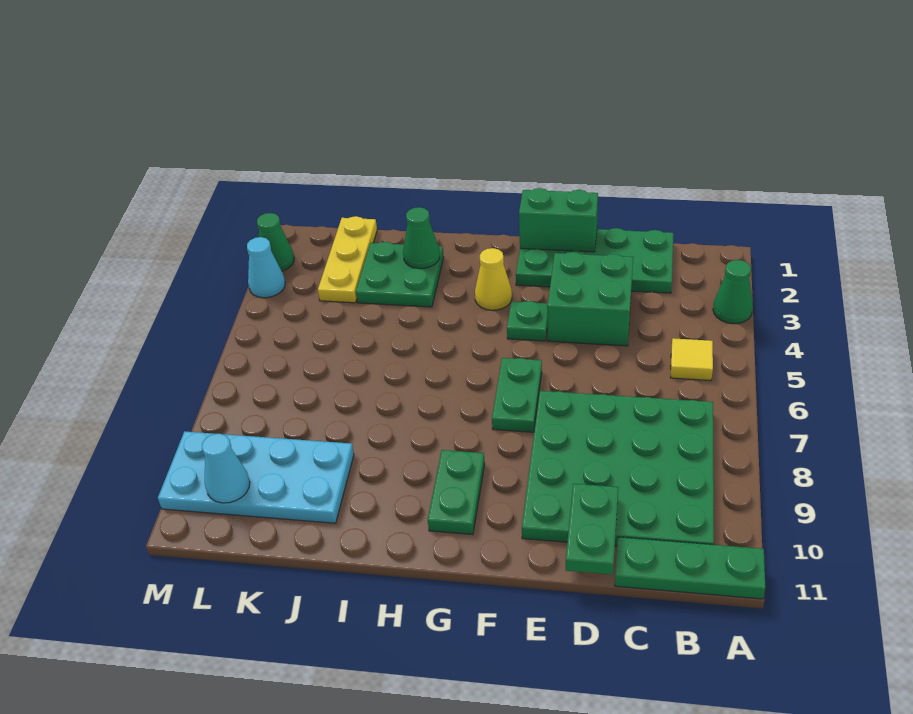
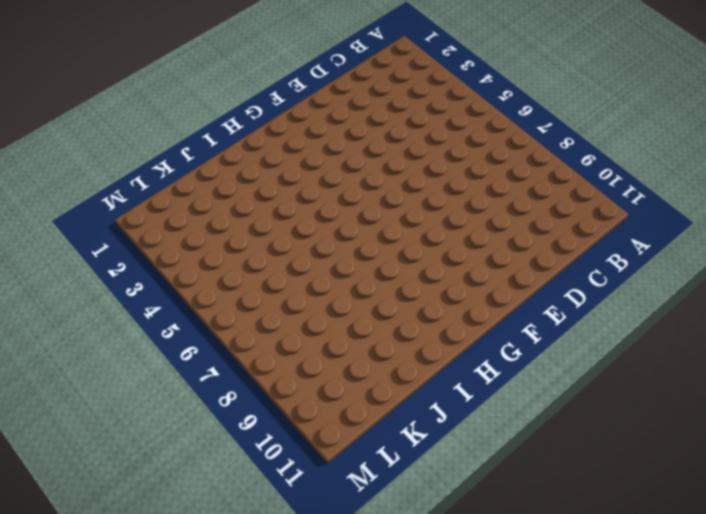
none -> green 1x1 cone [713,260,753,324]
none -> green 1x3 plate [615,537,765,599]
none -> yellow 1x1 tile [670,338,713,381]

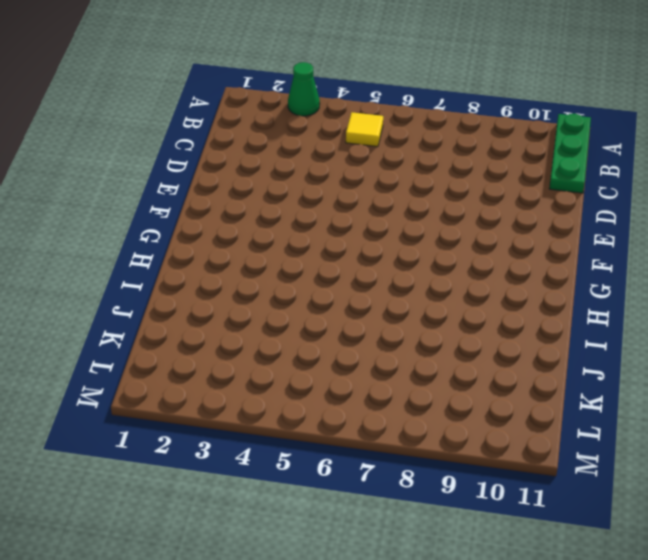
none -> green 4x4 plate [522,391,714,546]
none -> green 2x4 plate [516,228,673,293]
none -> green 2x2 brick [547,252,633,346]

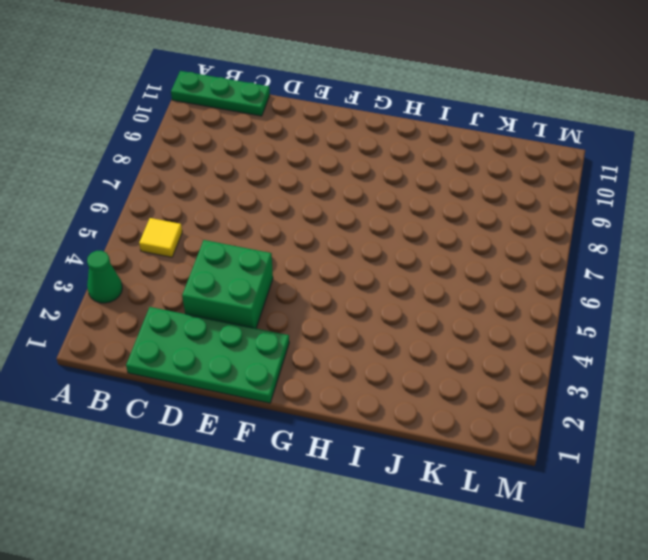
none -> green 4x4 plate [522,391,714,546]
none -> green 1x1 plate [507,301,548,341]
none -> green 1x2 plate [492,358,542,432]

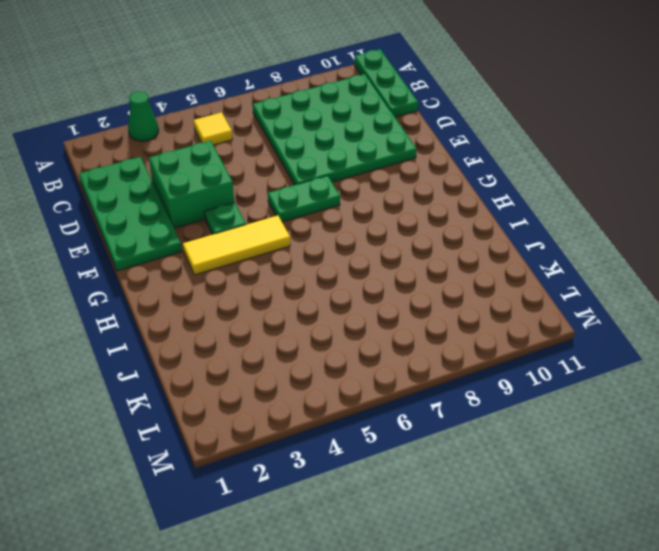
yellow 1x3 tile [183,215,290,275] -> yellow 1x1 cone [475,248,512,310]
none -> green 1x2 plate [428,450,485,535]
none -> green 2x2 plate [356,242,444,307]
none -> cyan 2x4 plate [158,431,354,523]

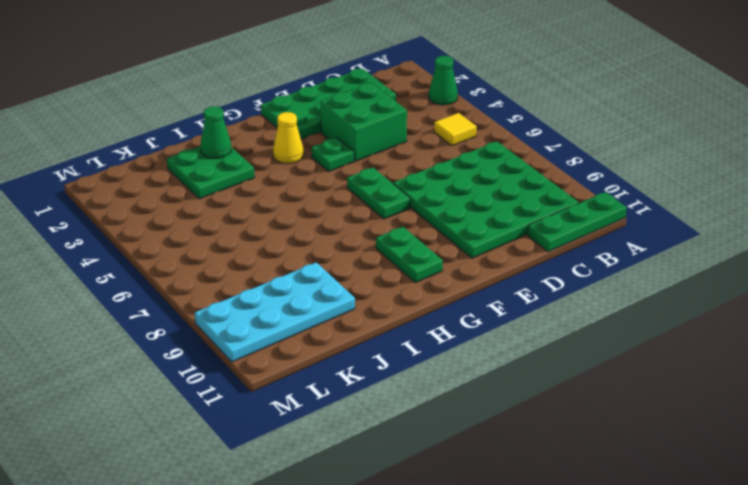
none -> yellow 1x3 plate [318,216,377,303]
none -> green 1x1 cone [257,213,294,271]
none -> cyan 1x1 cone [247,237,285,298]

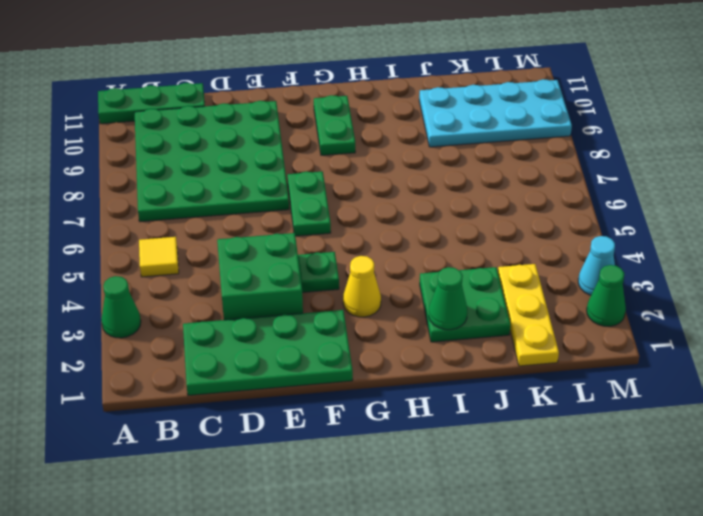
none -> green 1x2 plate [566,484,618,575]
none -> green 1x2 brick [519,188,598,252]
none -> cyan 1x1 cone [202,434,250,503]

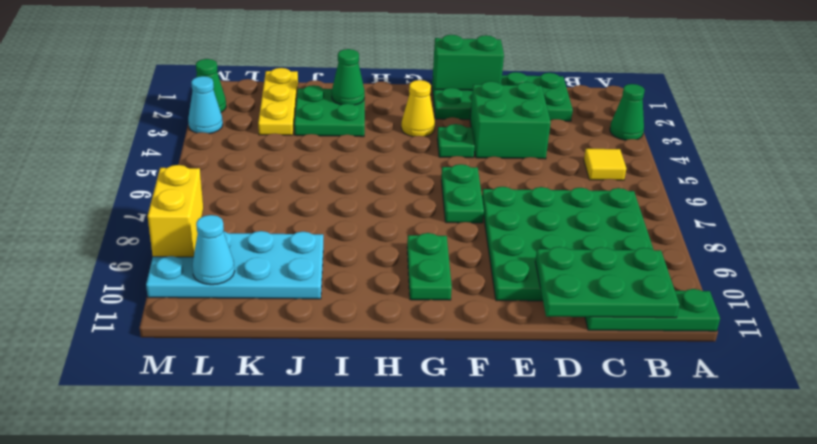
green 2x3 plate [535,247,680,318] -> green 1x2 plate [566,484,618,575]
yellow 1x2 brick [148,165,203,257] -> none

